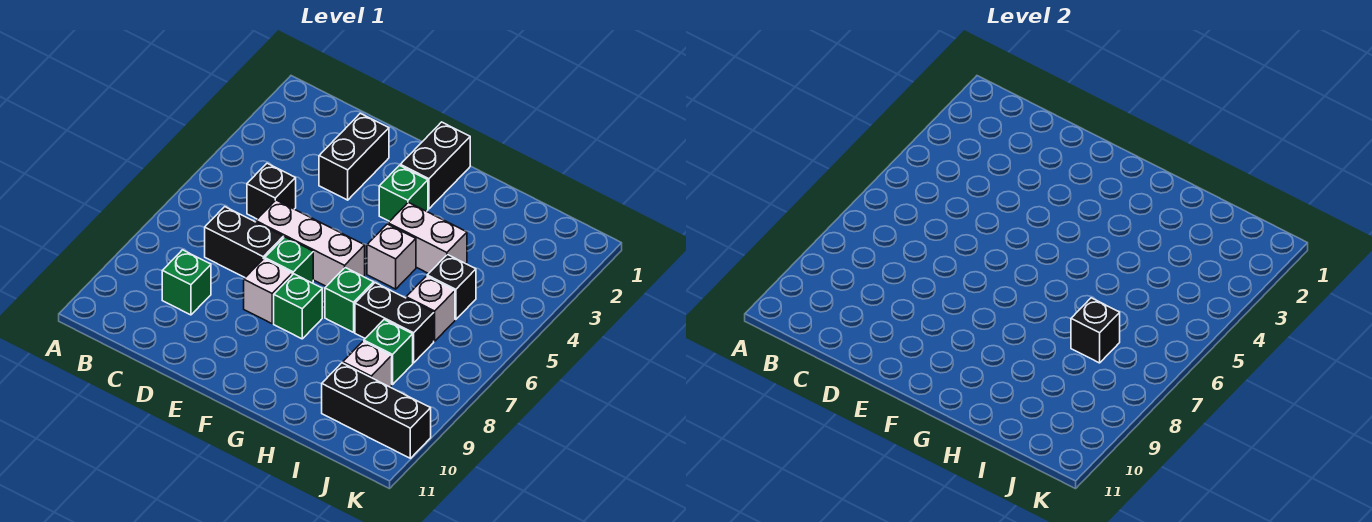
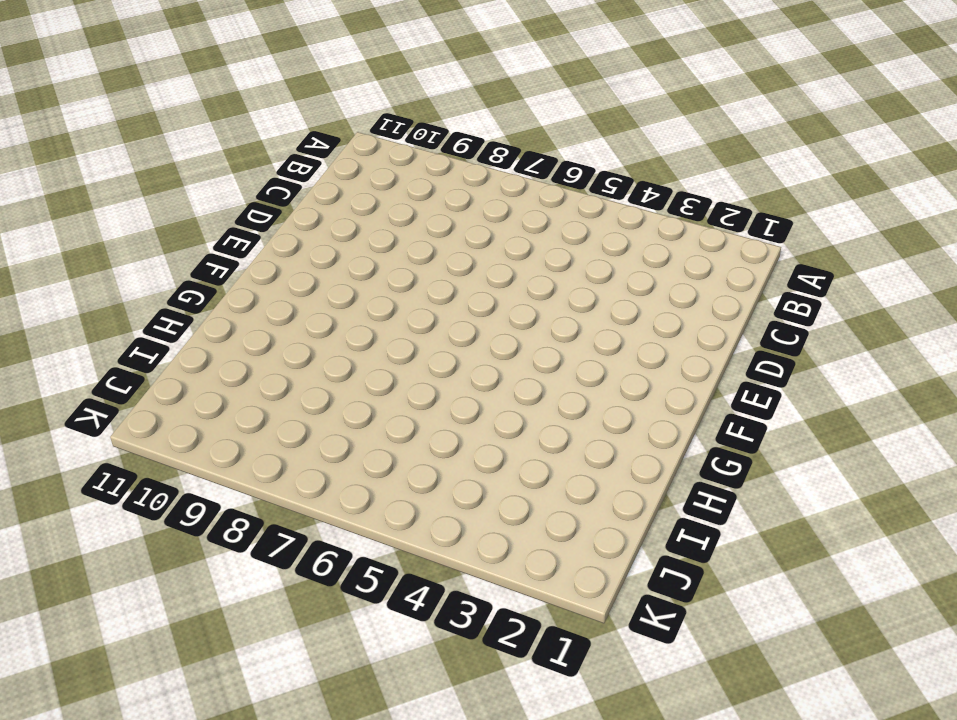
none -> black 1x1 brick [247,163,296,219]
none -> black 1x2 brick [205,207,283,277]
none -> green 1x1 brick [162,250,211,315]

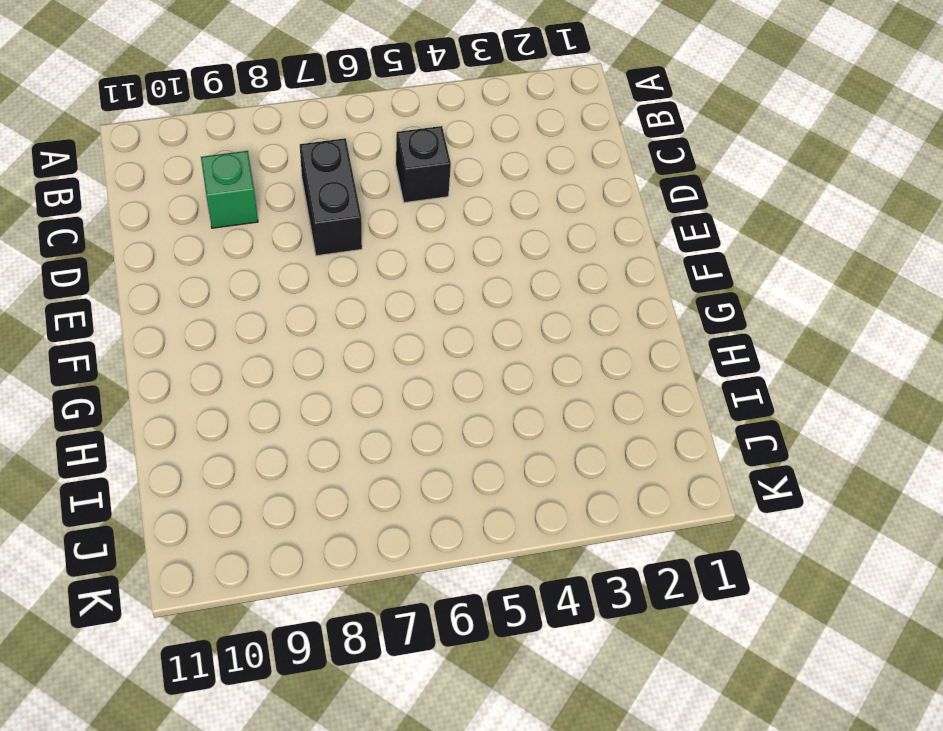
none -> black 1x2 brick [319,113,389,200]
none -> white 1x3 brick [256,200,365,286]
none -> green 1x1 brick [265,237,313,283]

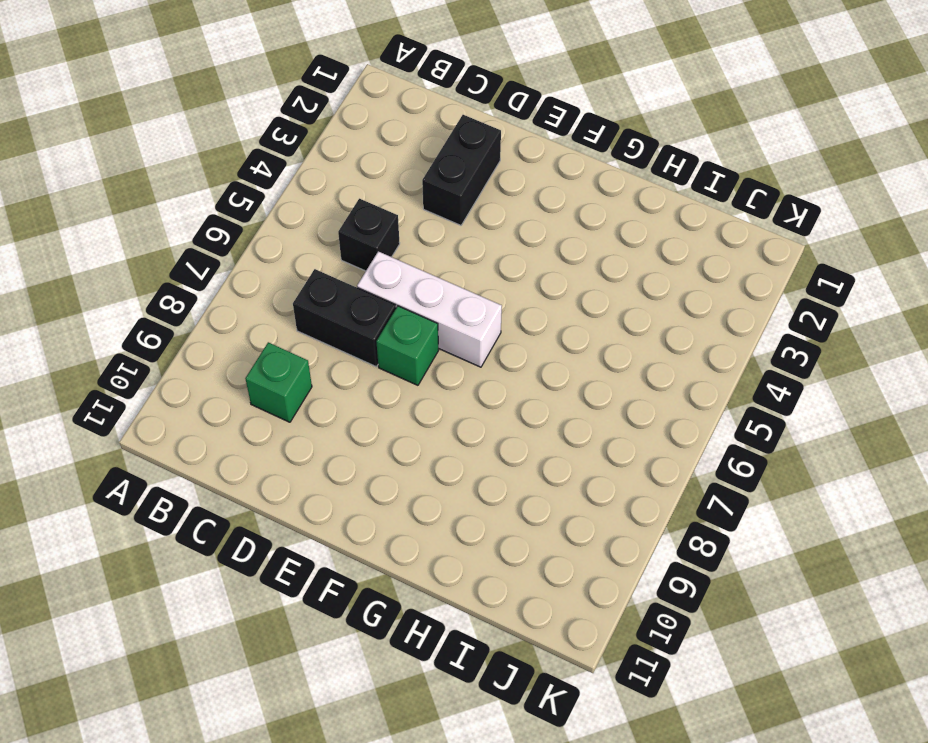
none -> white 1x1 brick [244,259,292,324]
none -> black 1x2 brick [400,122,470,209]
none -> green 1x1 brick [379,166,428,221]

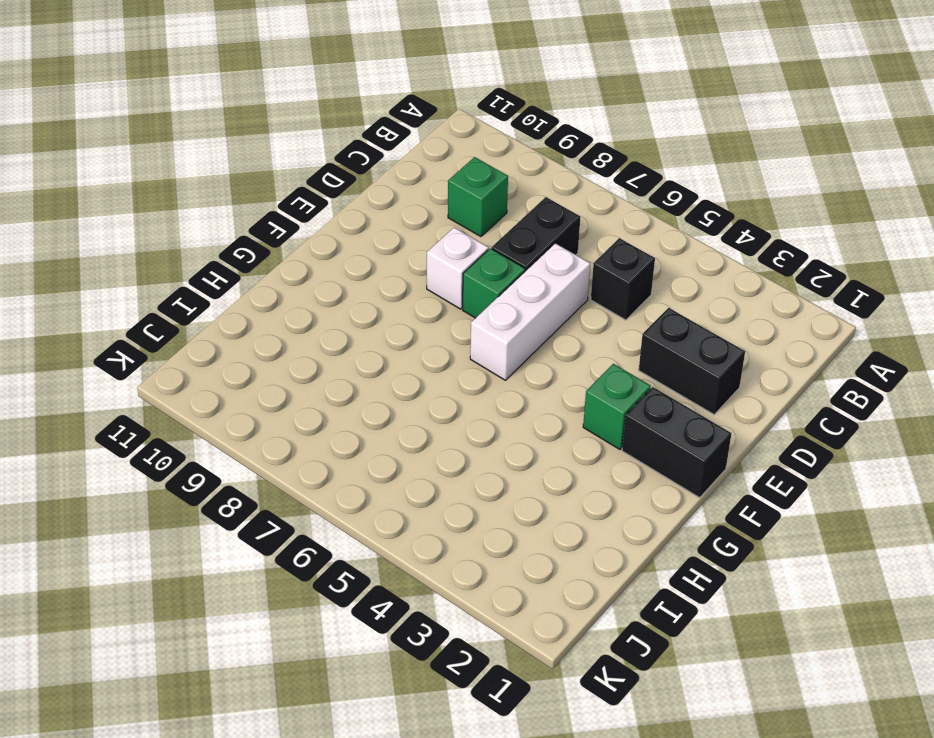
none -> green 1x1 brick [274,274,322,339]
none -> white 1x2 brick [388,202,467,274]
none -> white 1x1 brick [367,224,416,289]

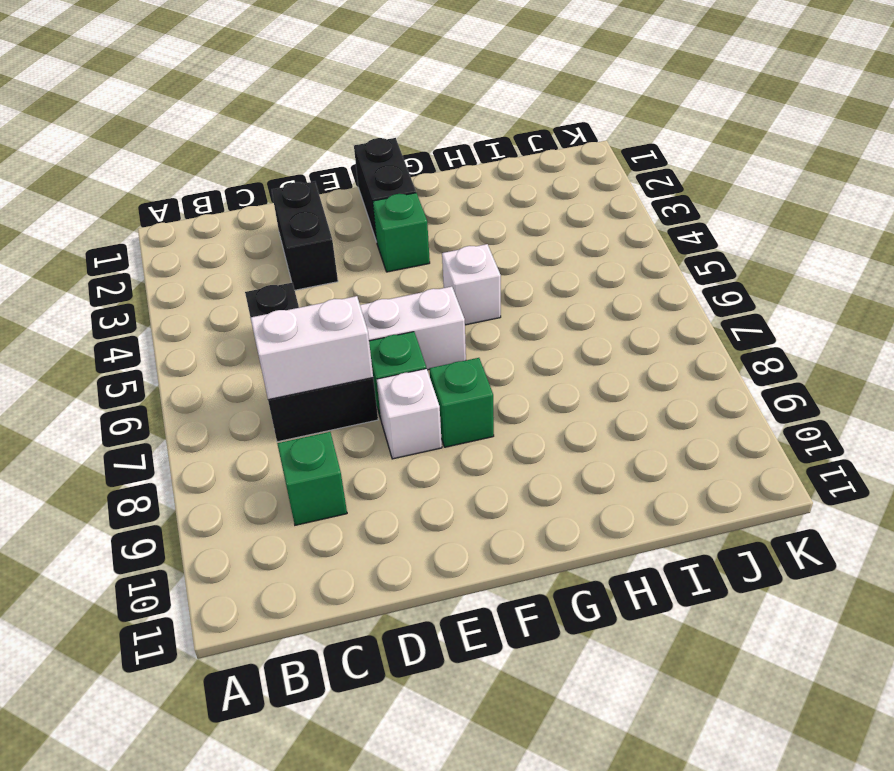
white 1x2 brick [250,296,373,400] -> white 1x2 brick moved to [388,202,467,274]
none -> green 1x1 brick [325,268,374,332]
none -> black 1x2 brick [355,283,434,363]
none -> black 1x1 brick [427,255,476,320]

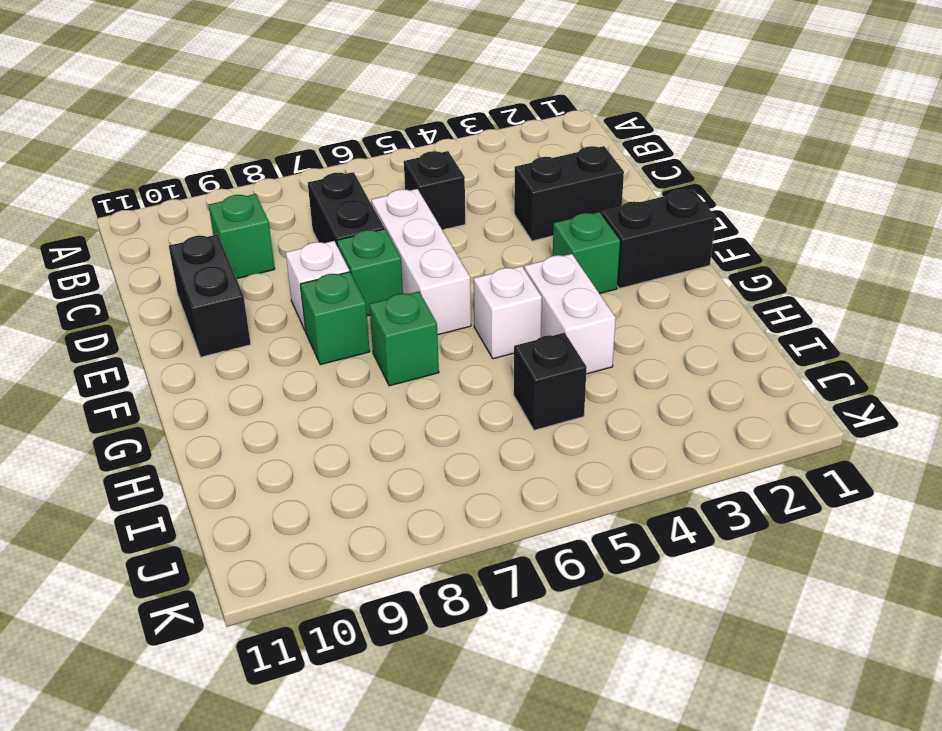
black 1x2 brick [169,234,251,357] -> black 1x2 brick moved to [355,283,434,363]
none -> white 1x1 brick [406,276,455,341]
none -> green 1x1 brick [364,320,413,385]
none -> white 1x1 brick [343,341,392,387]

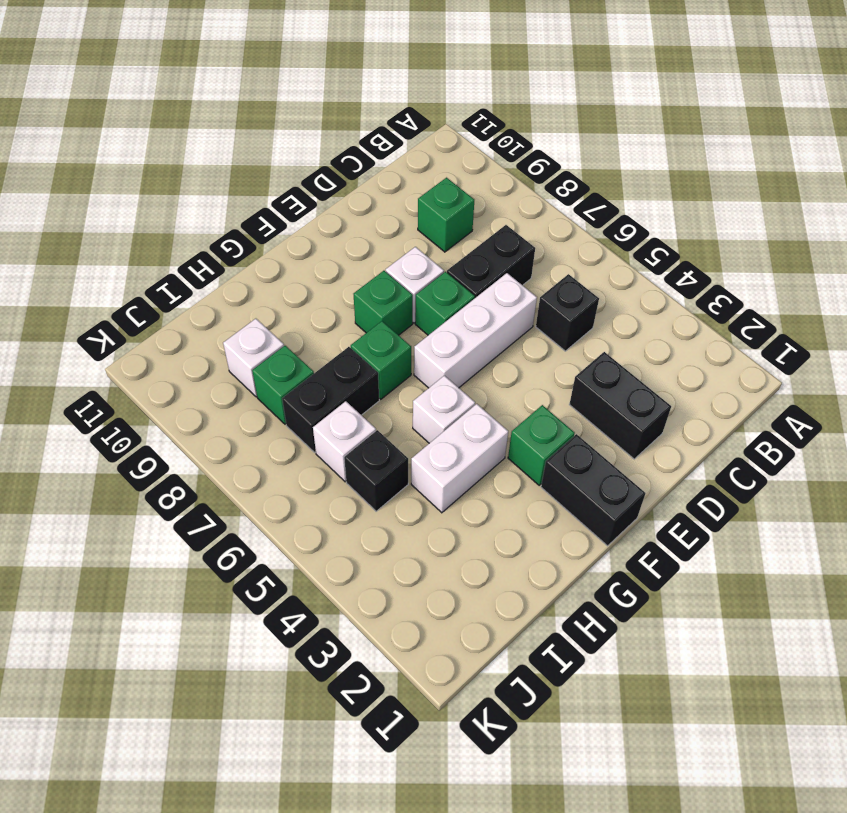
none -> black 1x3 brick [322,363,431,458]
none -> black 1x1 brick [1071,298,1120,363]

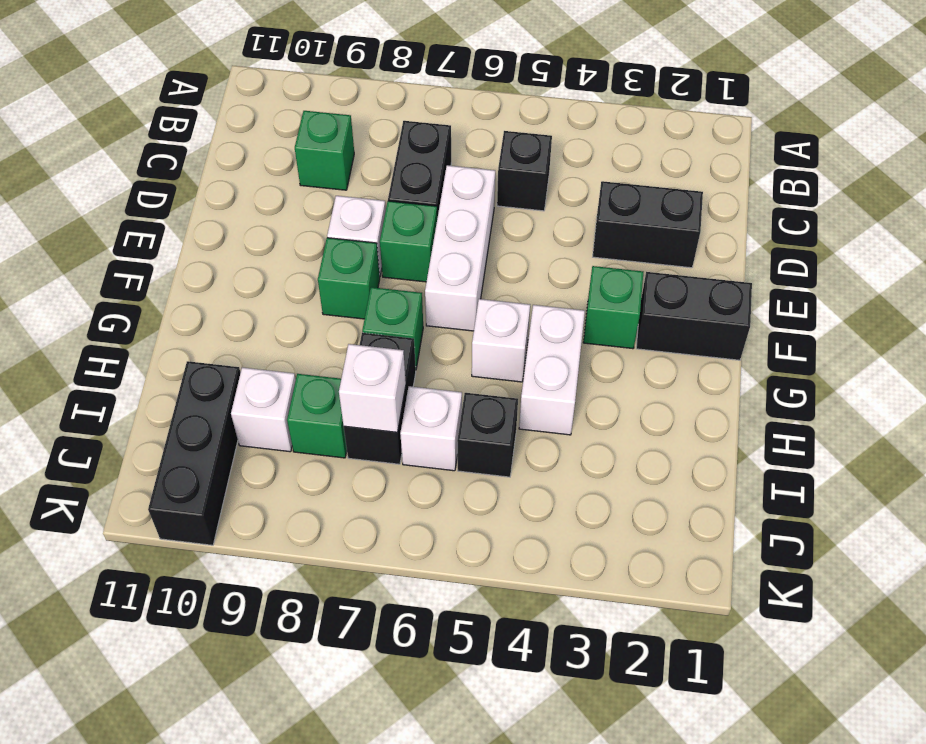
white 1x1 brick [339,344,406,432] -> black 1x1 brick [1071,298,1120,363]

